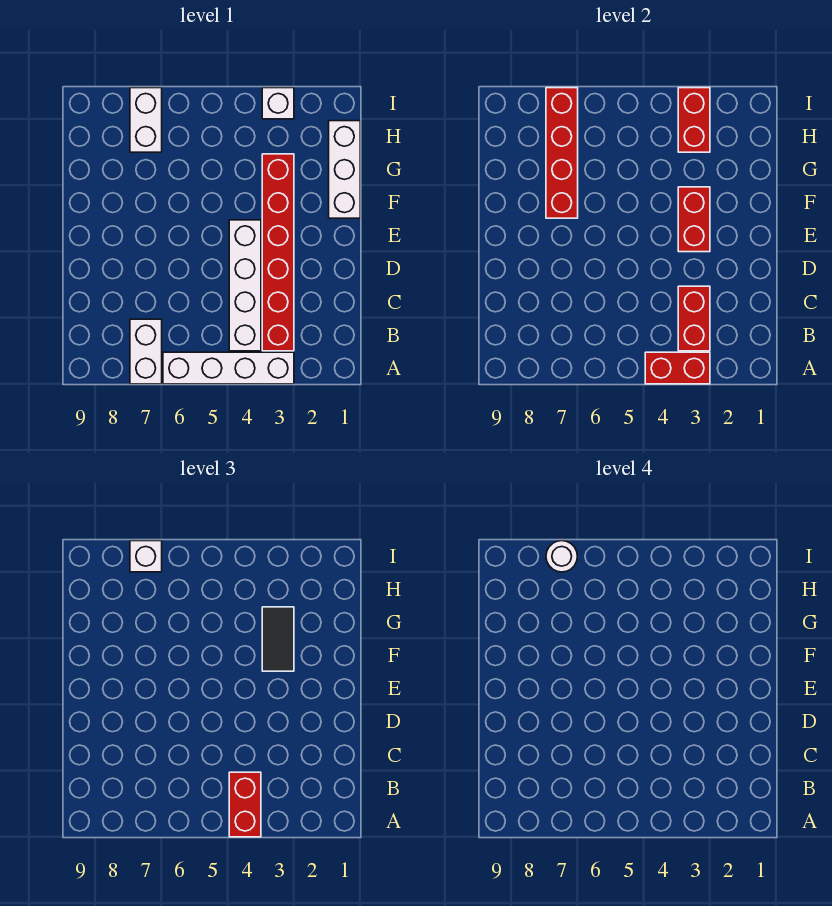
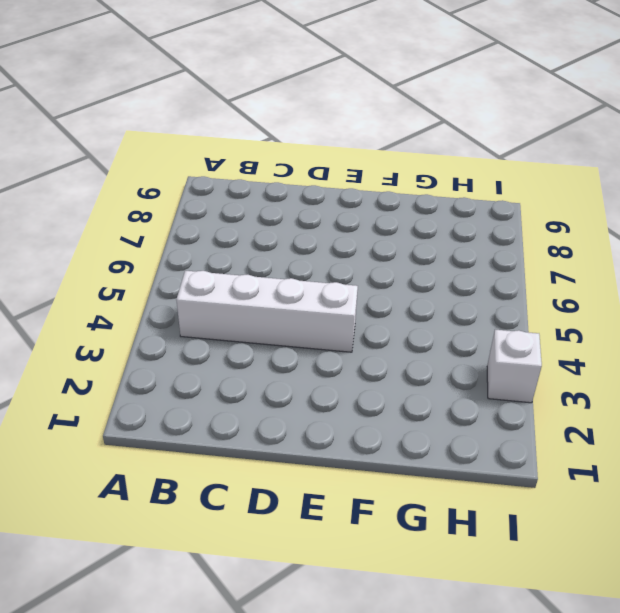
none -> white 1x4 brick [163,352,294,384]
none -> white 1x2 brick [130,319,162,384]
none -> red 1x6 brick [262,154,294,351]

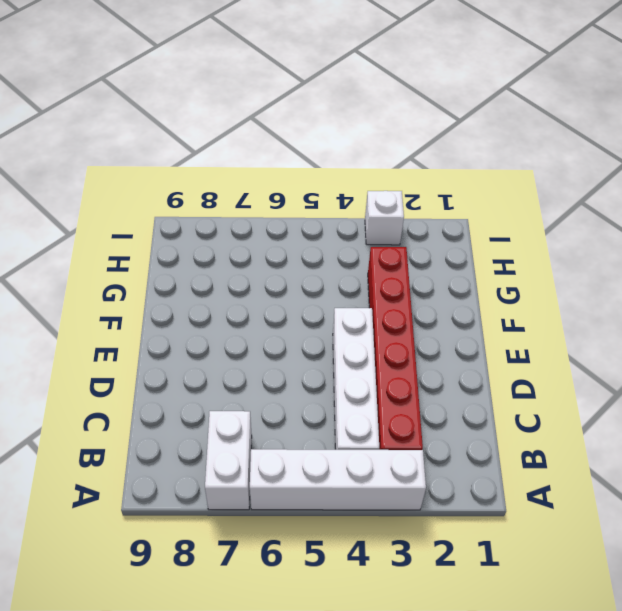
none -> white 1x3 brick [329,121,360,218]
none -> white 1x2 brick [130,88,162,152]
none -> red 1x2 brick [645,352,710,384]

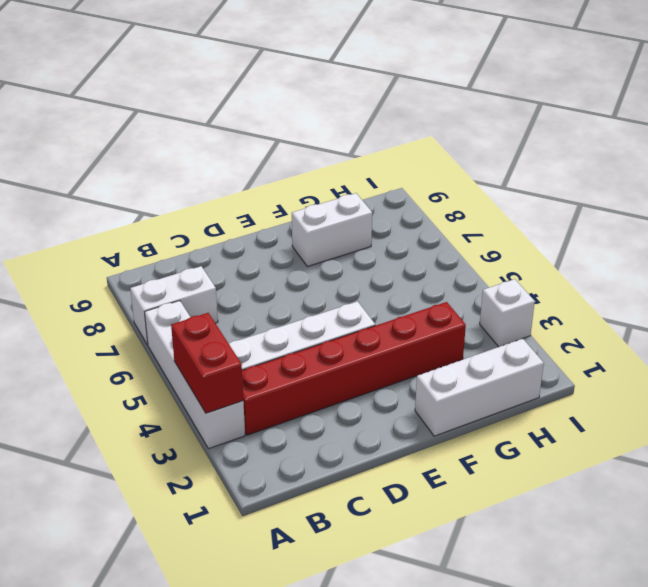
white 1x2 brick [292,193,372,266] -> white 1x2 brick moved to [130,88,162,152]
none -> red 1x2 brick [678,286,710,351]
none -> red 1x2 brick [678,187,710,252]
none -> red 1x4 brick [546,88,578,218]

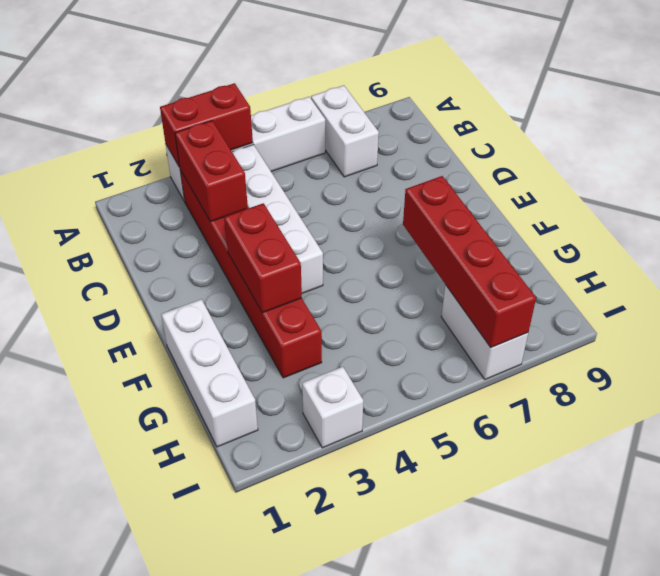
none -> red 1x2 brick [678,88,710,152]
none -> red 1x2 brick [229,772,261,837]
none -> black 1x2 tile [262,607,294,671]

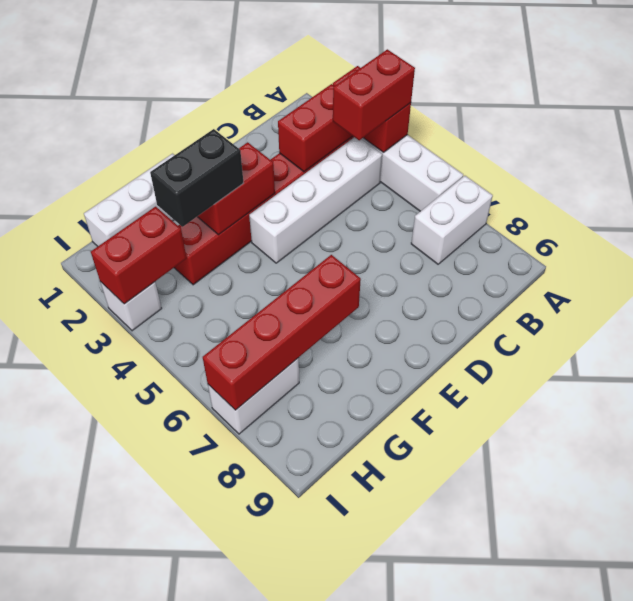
black 1x2 brick [150,129,243,227] -> black 1x2 tile [262,607,294,671]
none -> white 1x1 brick [130,541,162,572]
none -> white 1x1 round brick [546,541,577,572]

